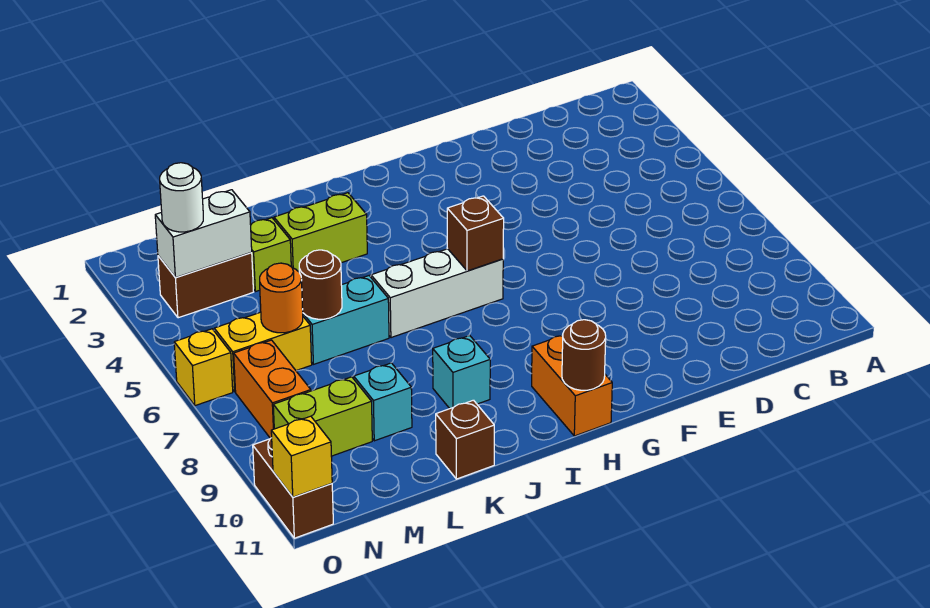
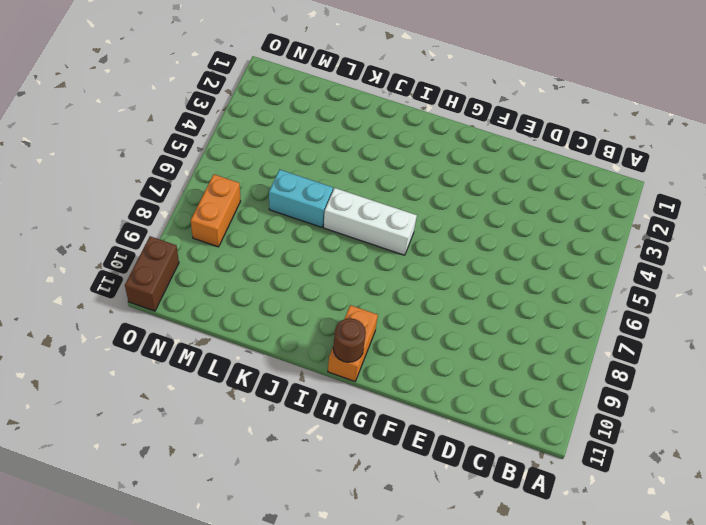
none -> lime 1x2 brick [274,193,367,272]
none -> cyan 1x1 brick [433,336,490,408]
none -> brown 1x1 brick [436,400,494,479]

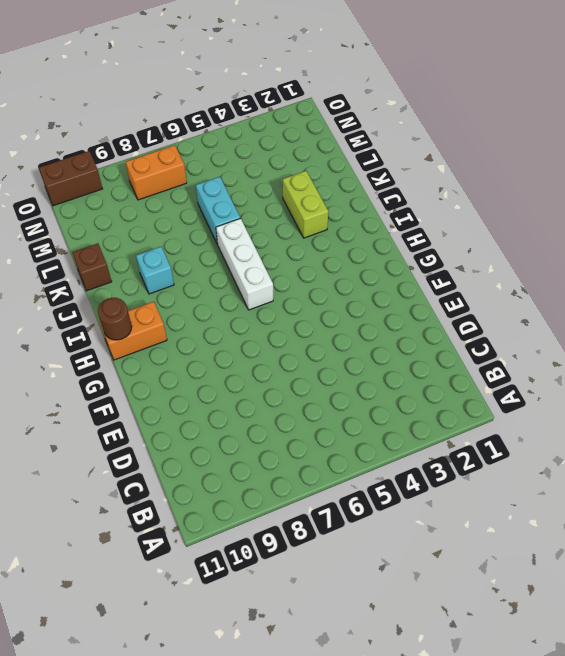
none -> lime 1x1 brick [251,218,291,292]
none -> cyan 1x1 brick [354,363,412,441]
none -> brown 1x2 brick [158,252,253,318]

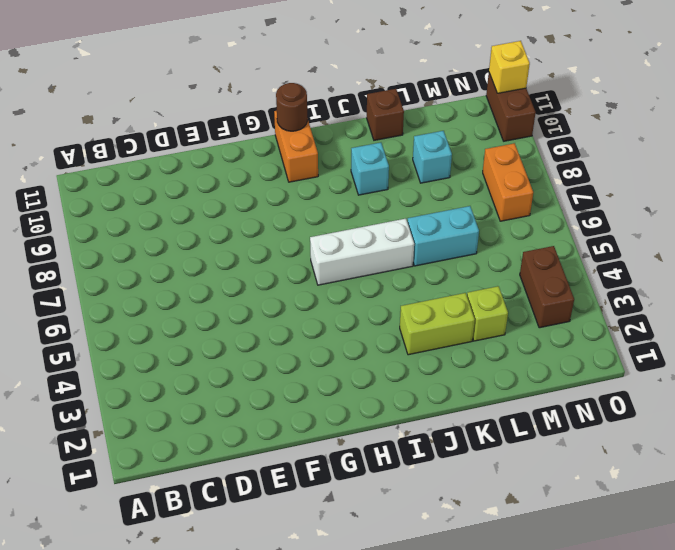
brown 1x2 brick [520,246,574,328] -> brown 1x2 brick turned to [158,252,253,318]
none -> yellow 1x2 brick [214,312,312,392]
none -> lime 1x2 brick [273,377,372,456]
none -> yellow 1x1 brick [174,329,233,406]

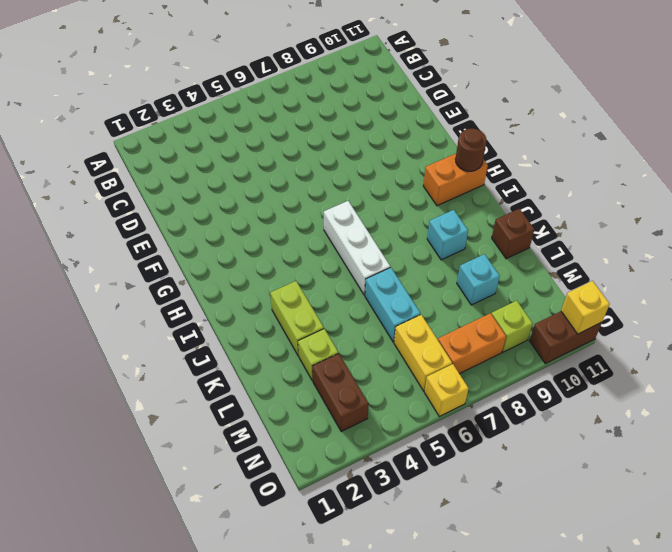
lime 1x1 brick [492,301,533,352] -> lime 1x2 brick [273,377,372,456]
none -> brown 1x1 brick [447,196,504,271]
none -> brown 1x1 round brick [299,250,342,319]
none -> white 1x2 brick [155,190,252,278]

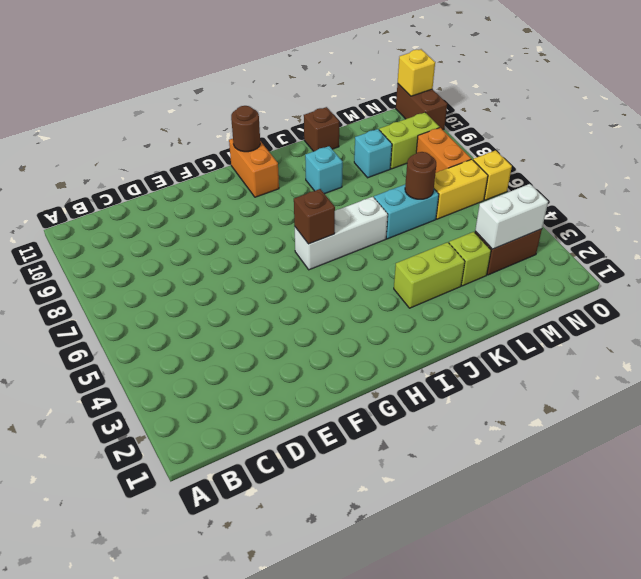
none -> orange 1x1 round brick [260,263,303,333]
none -> white 1x1 round brick [160,163,203,232]

